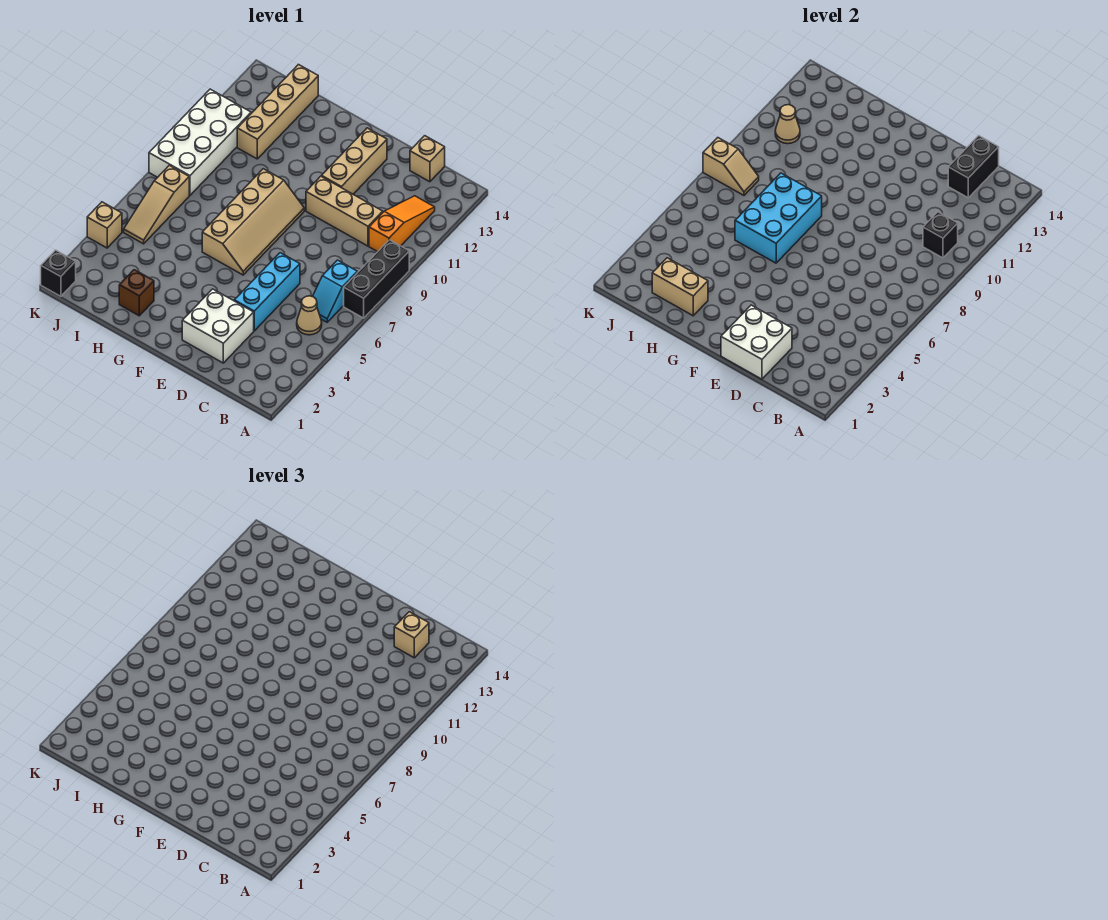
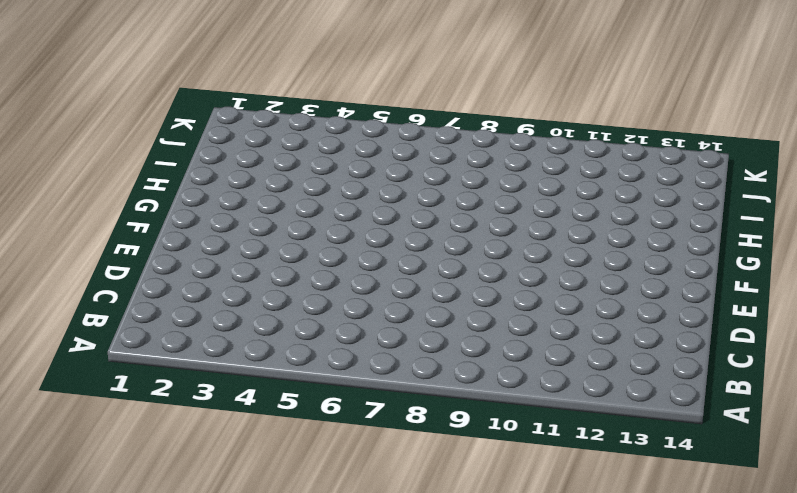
none -> black 1x3 brick [344,240,409,318]
none -> tan 1x1 cone [297,296,322,335]
none -> cyan 1x2 slope [313,260,357,322]

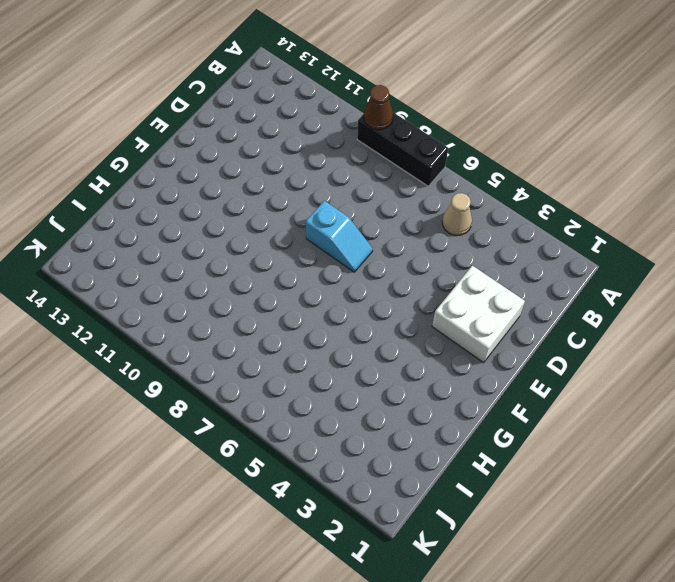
brown 1x1 cone [364,85,393,130] -> none
cyan 1x2 slope [306,201,373,272] -> cyan 1x2 slope moved to [313,260,357,322]
none -> orange 1x3 slope [369,196,435,252]
none -> tan 1x3 brick [306,176,383,246]
none -> tan 1x1 brick [410,136,445,182]

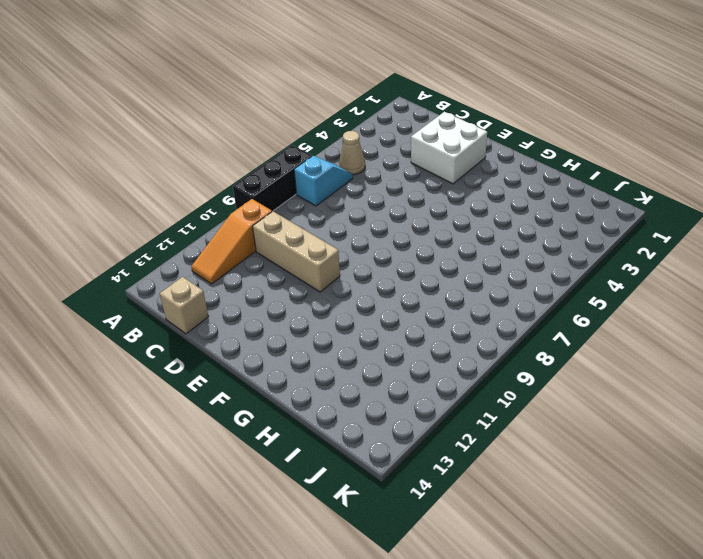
none -> cyan 1x3 brick [234,253,300,331]
none -> tan 1x3 brick [321,128,387,194]
none -> tan 2x4 slope [202,169,304,275]

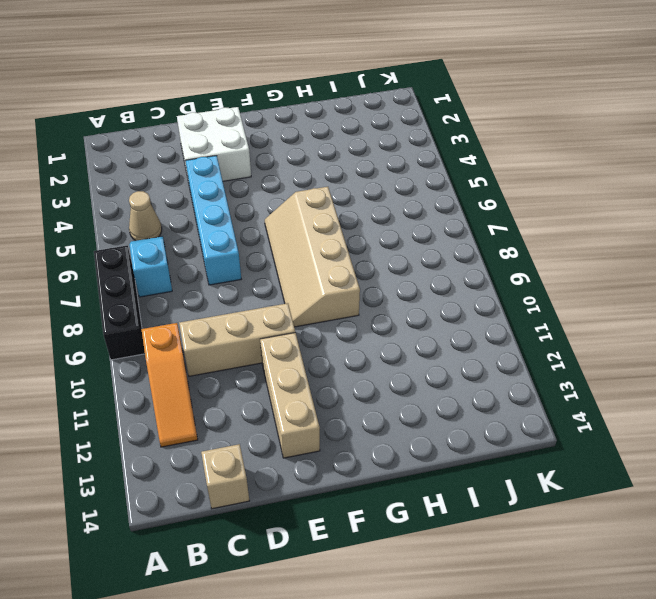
cyan 1x4 brick [186,156,241,285] -> cyan 1x3 brick [234,253,300,331]
none -> brown 1x1 brick [119,270,154,316]
none -> tan 1x4 brick [237,65,318,159]
none -> tan 1x3 slope [124,165,189,244]

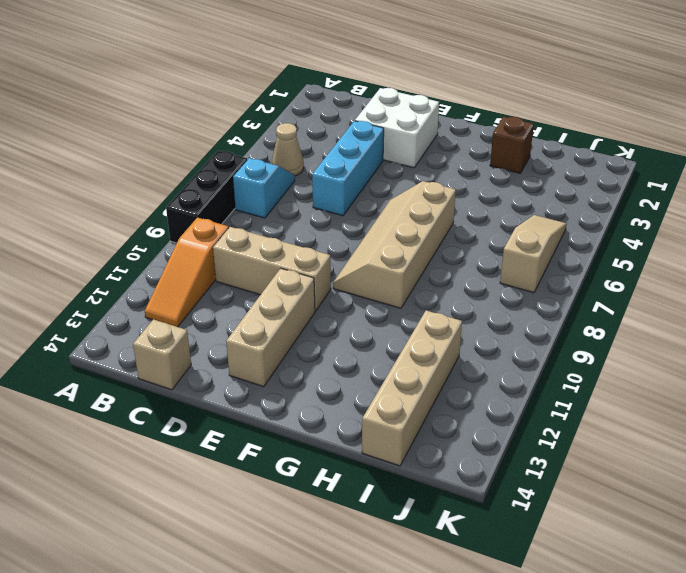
none -> white 2x4 brick [149,89,251,195]
none -> black 1x1 brick [41,250,76,296]
none -> tan 1x1 brick [87,202,122,248]

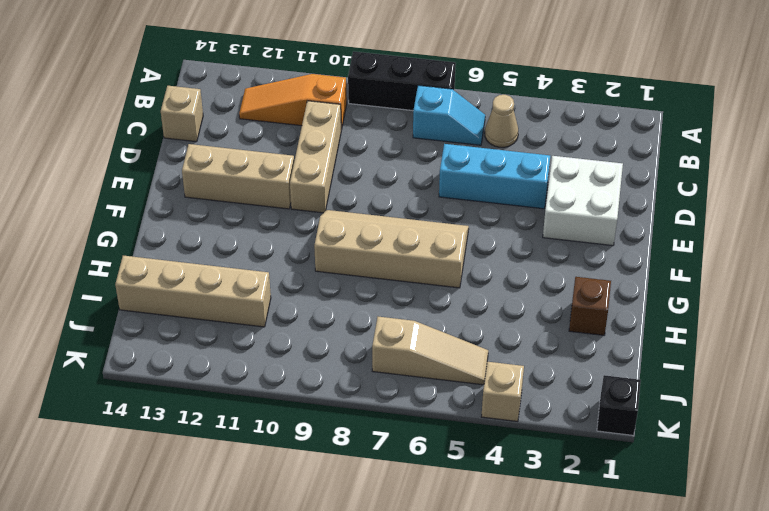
none -> white 2x4 brick [149,89,251,195]
none -> black 1x1 brick [923,212,958,258]
none -> black 1x2 brick [948,136,999,198]

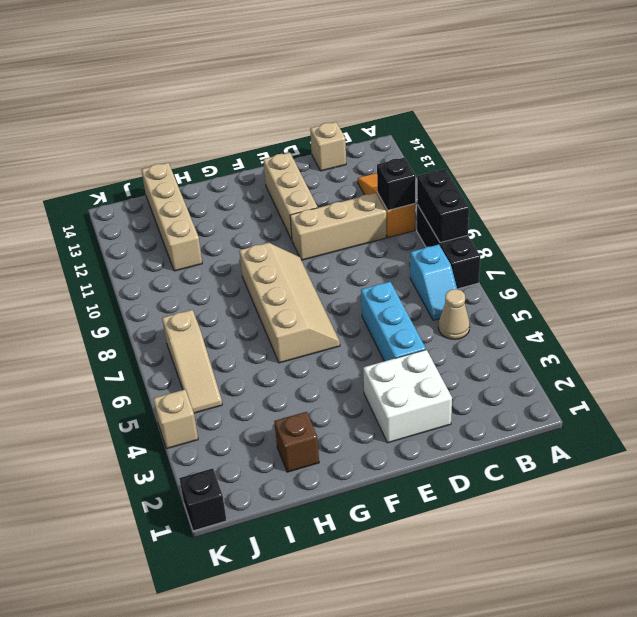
black 1x2 brick [417,169,469,243] -> black 1x2 brick moved to [948,136,999,198]
none -> white 2x4 brick [149,89,251,195]
none -> white 2x2 brick [721,305,792,379]
none -> cyan 2x3 brick [735,173,822,263]

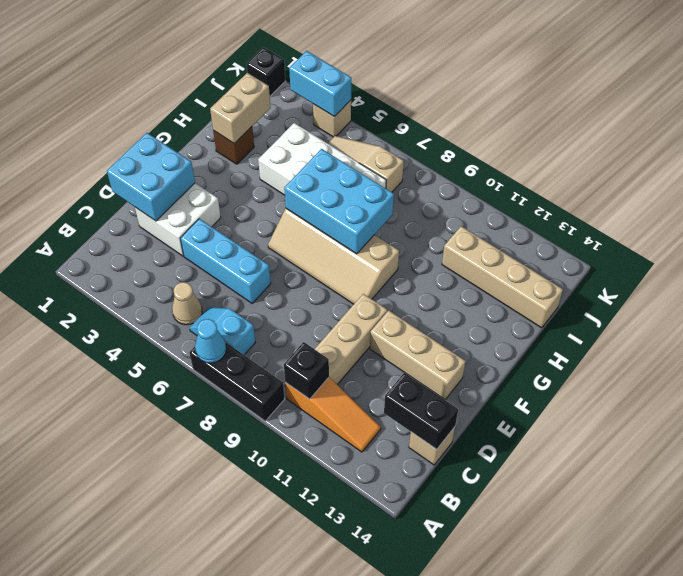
cyan 1x1 cone [195,319,226,363] -> none
cyan 2x2 brick [107,133,195,221] -> white 2x2 brick [721,305,792,379]
white 2x4 brick [258,123,386,195] -> white 2x4 brick moved to [149,89,251,195]
cyan 1x2 brick [289,51,351,117] -> none
none -> tan 1x2 slope [703,138,759,195]
none -> tan 1x1 cone [775,105,800,144]
none -> tan 1x1 brick [394,612,429,658]

